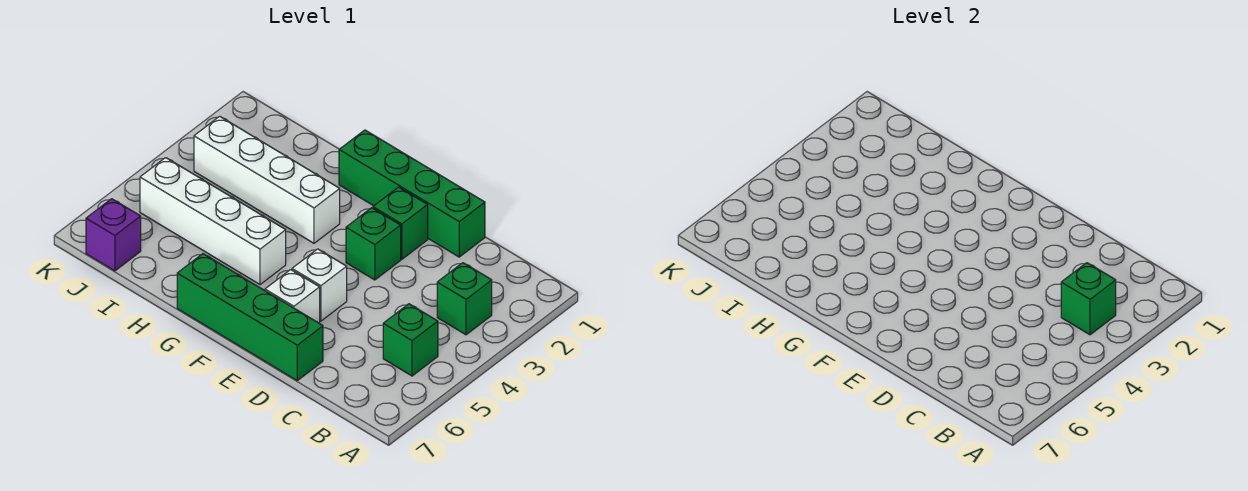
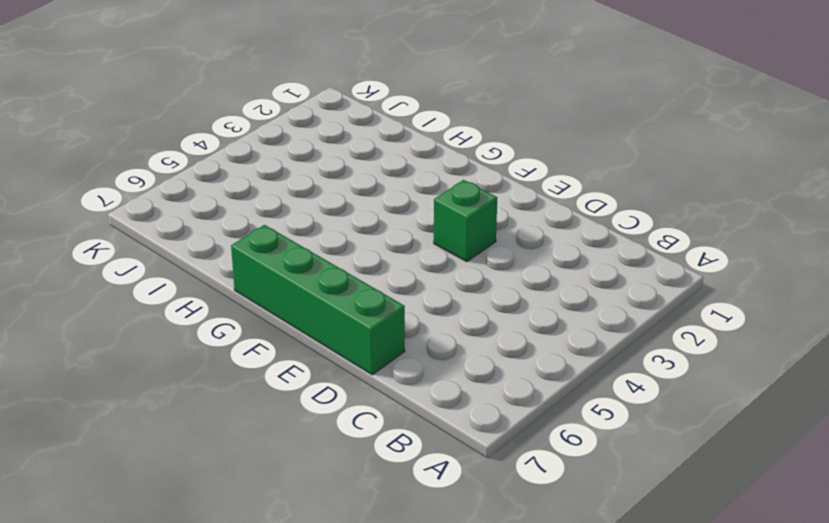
none -> green 1x1 brick [437,263,492,335]
none -> green 1x1 brick [383,304,438,376]
none -> green 1x4 brick [339,130,485,257]

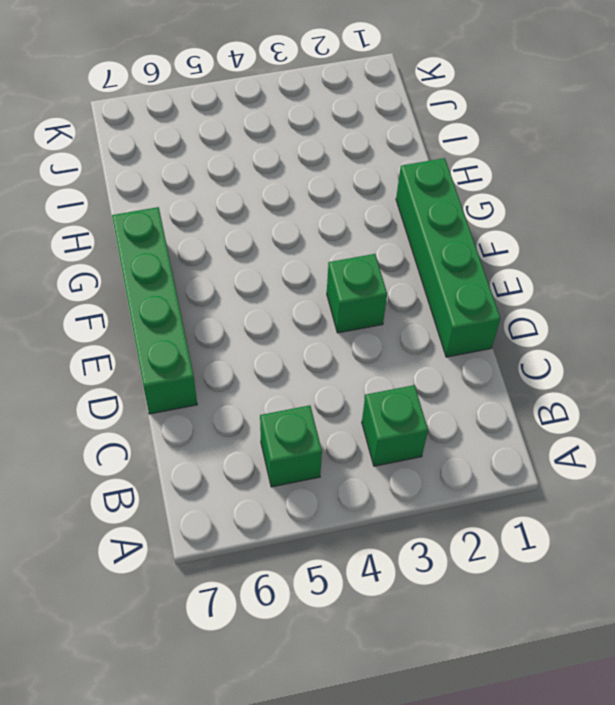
none -> green 1x1 brick [373,187,428,259]
none -> white 1x1 brick [292,249,347,321]
none -> white 1x1 brick [265,270,320,323]

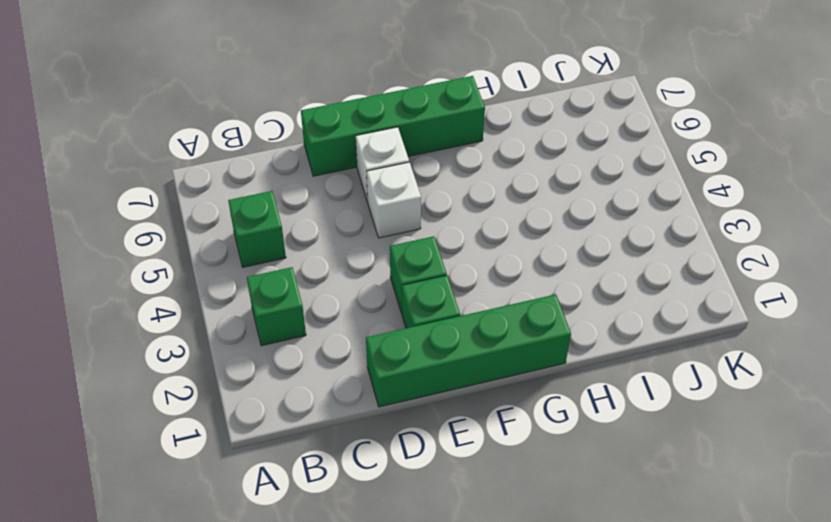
none -> white 1x4 brick [194,116,340,243]
none -> white 1x4 brick [140,158,286,285]
none -> purple 1x1 brick [86,199,141,271]

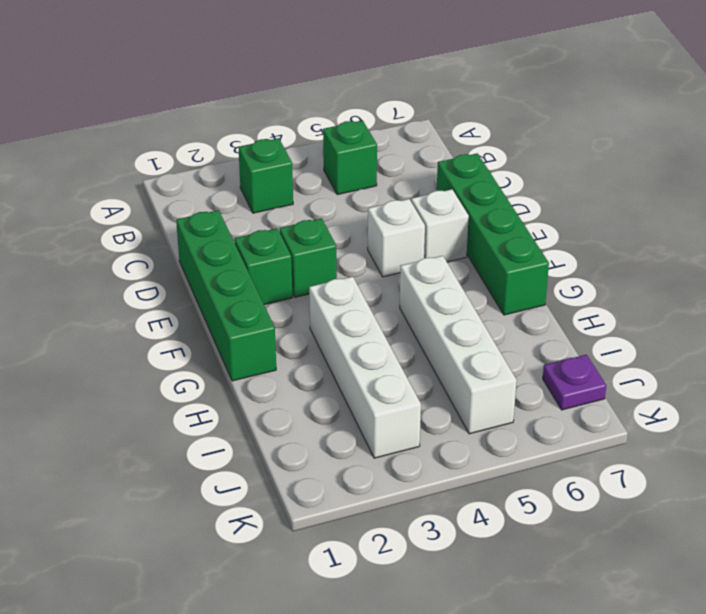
purple 1x1 plate [543,355,606,410] -> purple 1x1 brick [86,199,141,271]
none -> green 1x1 brick [1061,263,1116,335]

